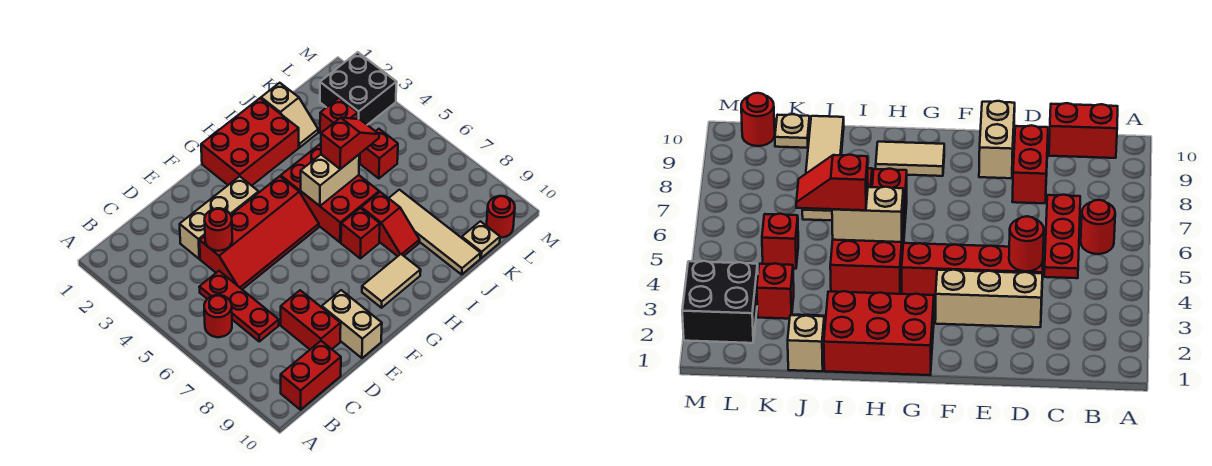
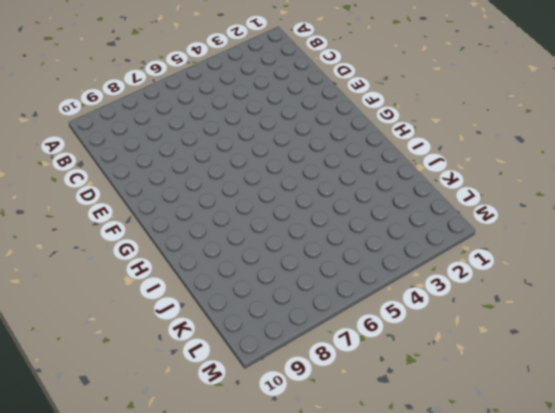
none -> red 1x1 round brick [204,295,232,337]
none -> red 1x2 brick [281,341,341,410]
none -> red 1x3 plate [199,271,279,341]

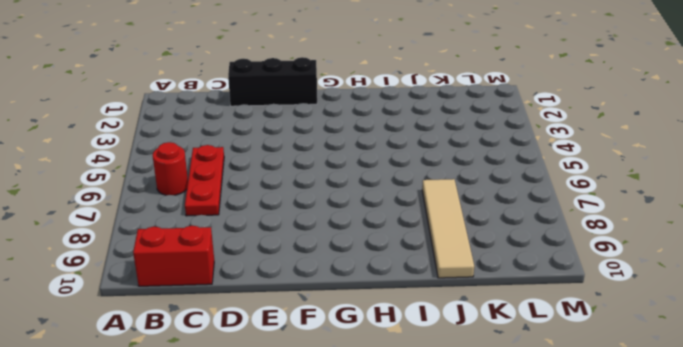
black 1x3 brick [228,57,317,106] -> none
none -> tan 1x3 brick [180,176,259,259]
none -> red 2x4 slope [199,176,319,289]
none -> red 1x2 brick [281,290,341,349]

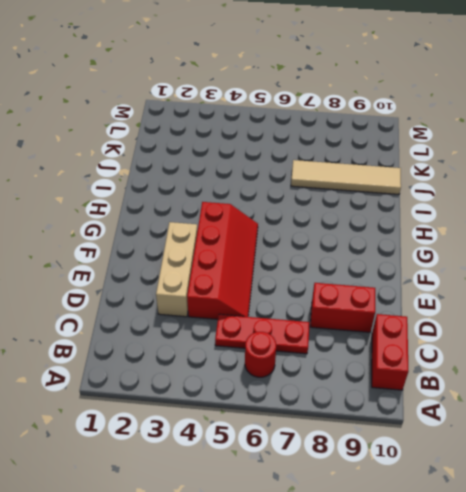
none -> tan 1x2 brick [322,290,382,358]
none -> red 2x3 brick [201,98,299,186]
none -> tan 1x2 tile [362,254,421,308]

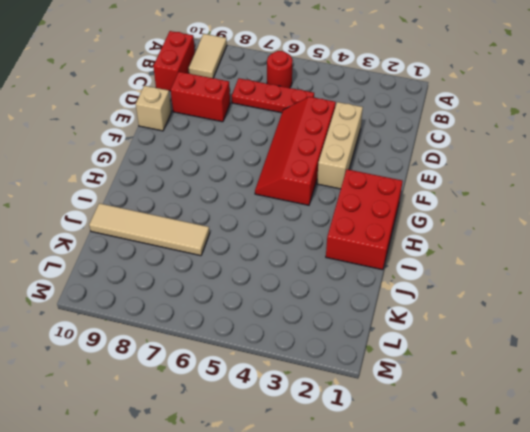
tan 1x2 tile [188,34,227,78] -> tan 1x2 tile moved to [362,254,421,308]
tan 1x1 brick [136,86,171,131] -> tan 1x2 brick [322,290,382,358]
none -> red 2x3 brick [281,145,379,242]
none -> red 1x1 brick [341,208,380,258]
none -> red 1x2 slope [361,192,420,256]

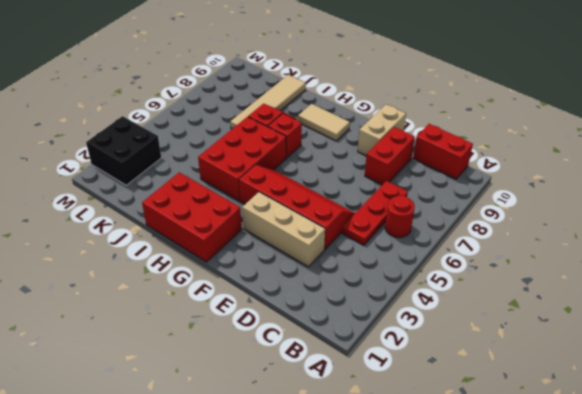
none -> tan 1x2 slope [261,83,318,147]
none -> red 1x1 brick [320,98,358,133]
none -> red 1x1 brick [360,129,398,178]

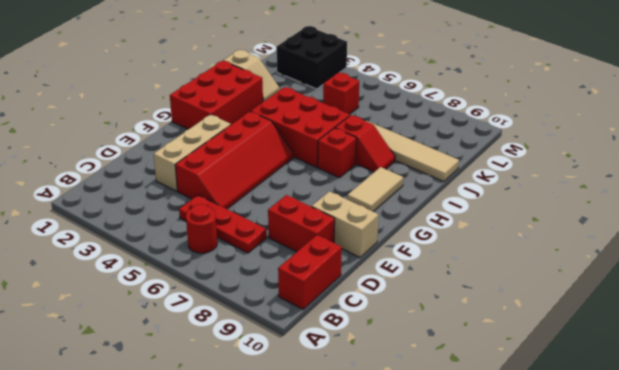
none -> red 1x1 brick [320,98,358,133]
none -> tan 1x1 plate [462,221,500,258]
none -> red 1x1 round brick [487,196,515,238]

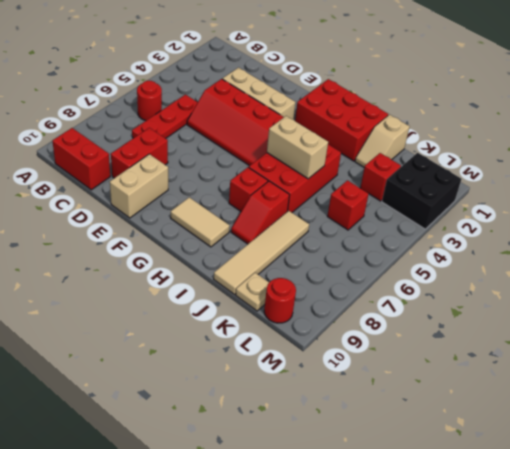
none -> red 1x1 round brick [205,208,232,251]
none -> red 1x2 slope [321,118,379,169]

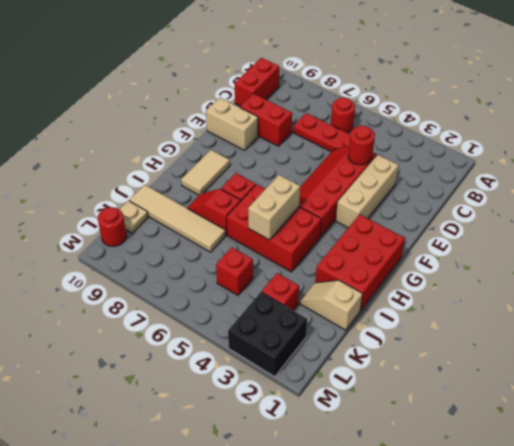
none -> red 1x2 slope [321,118,379,169]

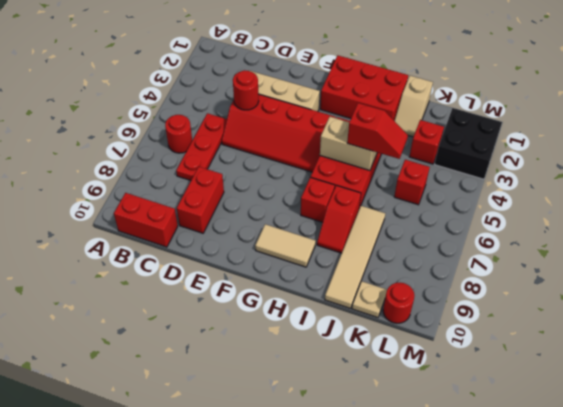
none -> tan 1x2 brick [322,290,382,358]

